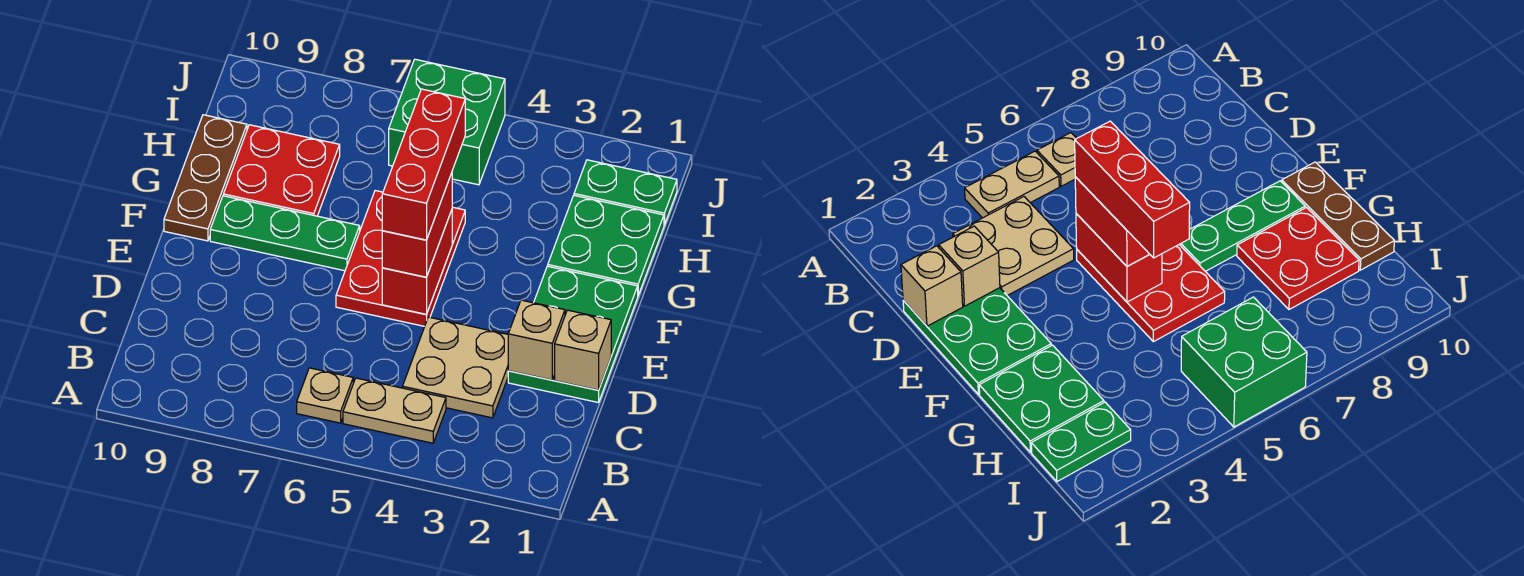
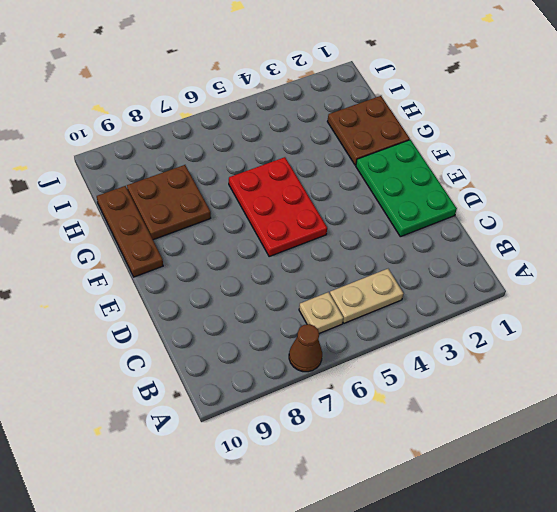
brown 1x1 cone [289,324,322,372] -> none
brown 2x2 plate [327,96,410,165] -> green 2x2 plate [548,195,664,295]
brown 2x2 plate [127,165,211,240] -> red 2x2 plate [223,125,340,216]
none -> tan 2x2 plate [402,317,508,418]
none -> green 1x3 plate [210,196,360,271]
none -> green 1x2 plate [574,160,677,225]

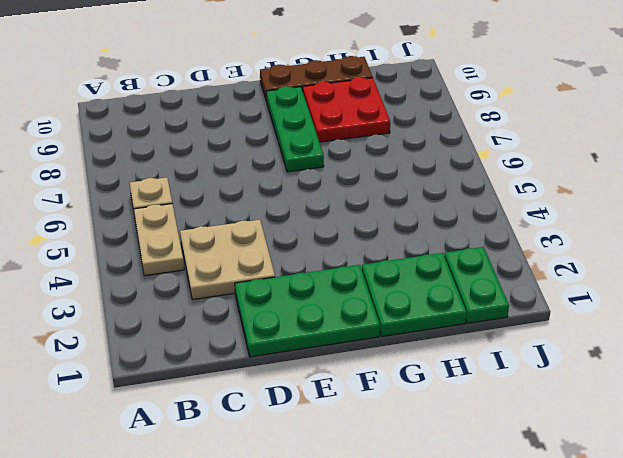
none -> red 2x3 plate [336,191,465,326]
none -> green 2x2 brick [389,59,505,185]
none -> tan 1x1 brick [555,310,611,390]

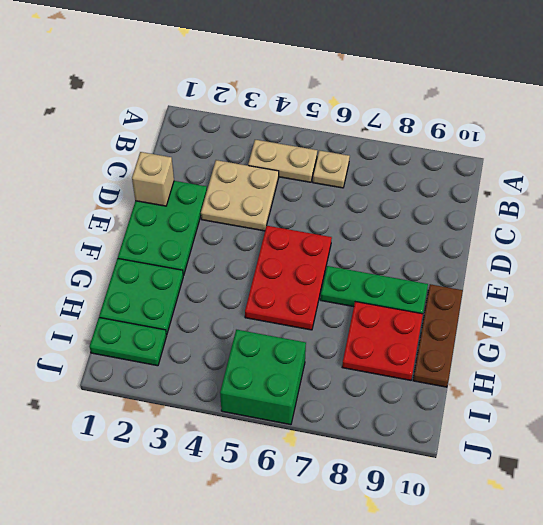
none -> tan 1x1 brick [508,300,565,380]
none -> red 1x2 brick [382,210,452,314]
none -> red 1x2 brick [382,173,452,277]

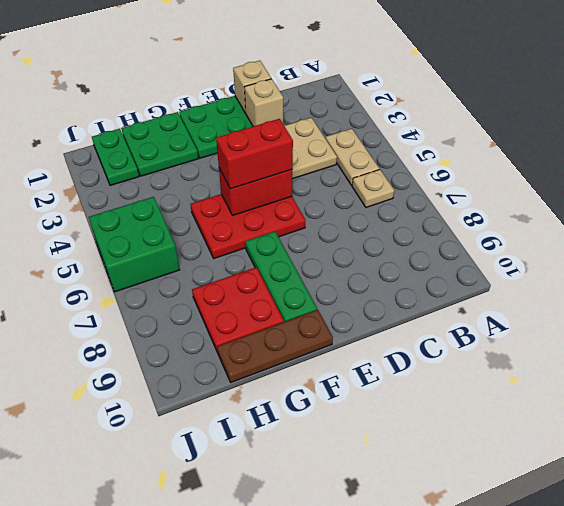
none -> red 1x3 brick [382,89,465,240]

